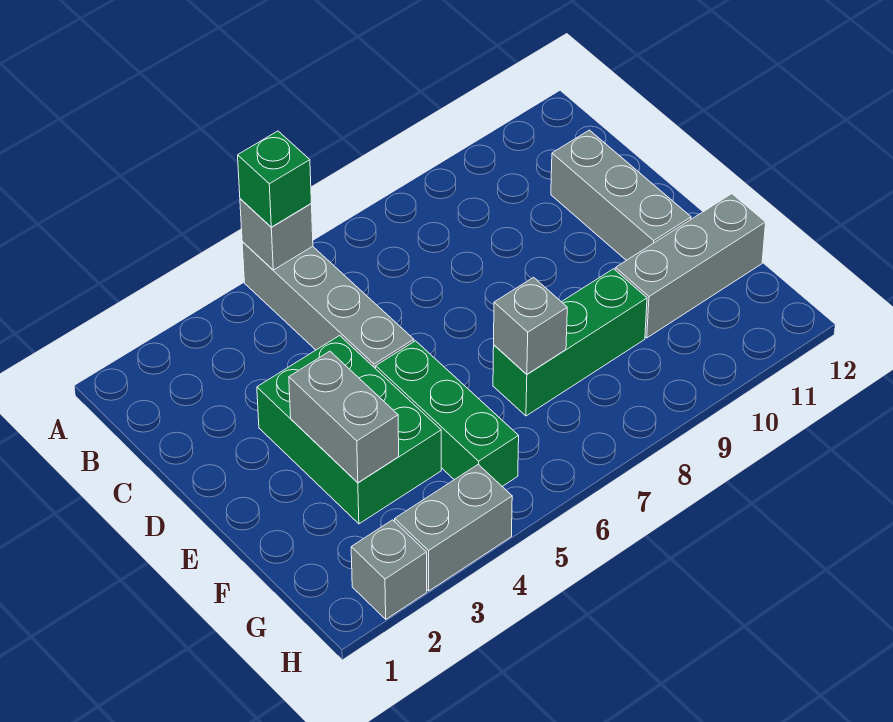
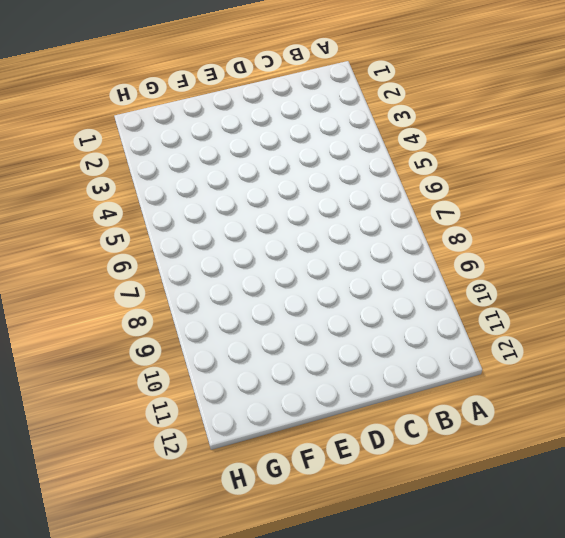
none -> grey 1x4 brick [242,242,414,369]
none -> grey 1x3 brick [551,130,691,260]
none -> green 2x3 brick [257,336,441,524]

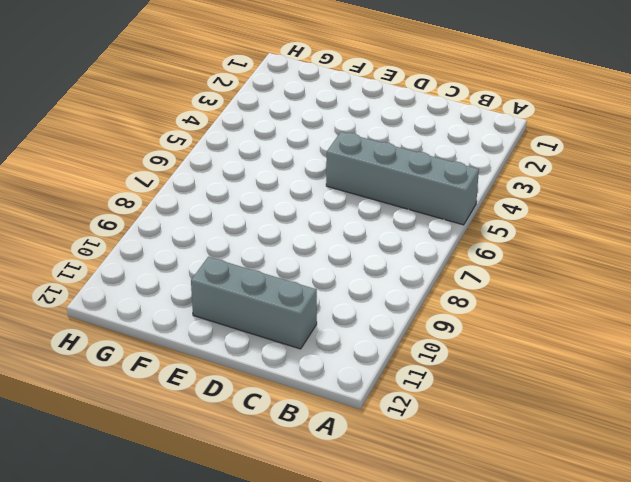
none -> green 2x3 brick [257,336,441,524]
none -> green 1x3 brick [376,341,519,486]
none -> green 1x3 brick [493,269,647,416]

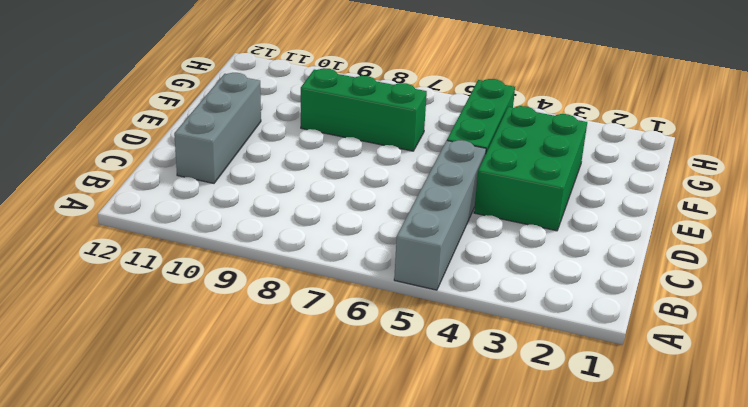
none -> grey 1x3 brick [615,194,766,338]
none -> grey 1x1 brick [351,520,427,619]
none -> grey 1x2 brick [395,464,512,591]

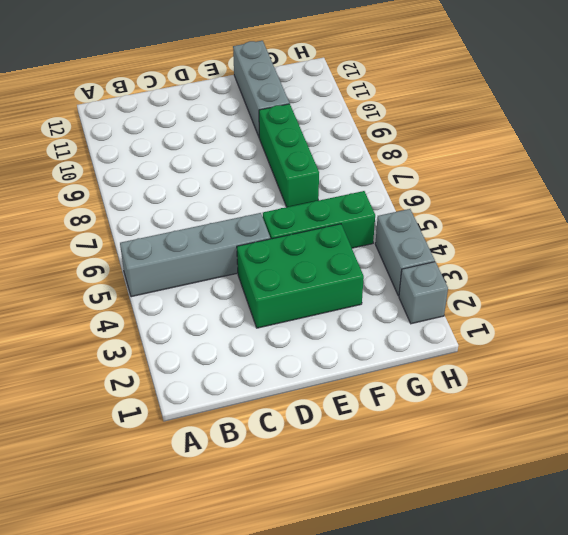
none -> grey 1x3 brick [551,130,691,260]
none -> grey 1x1 brick [240,199,313,270]
none -> grey 1x2 brick [289,351,399,482]

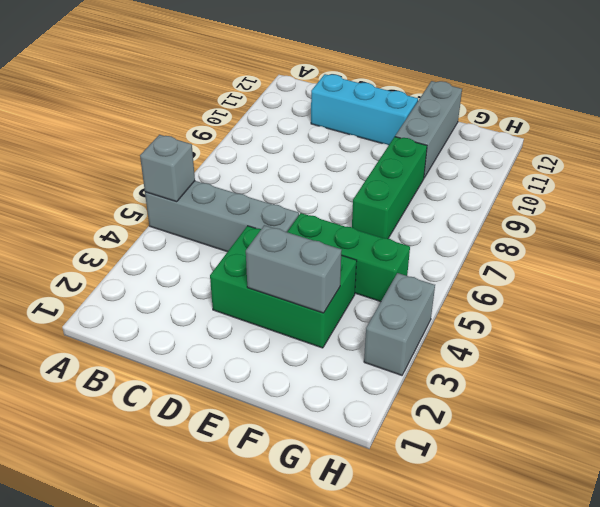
cyan 1x3 brick [311,74,418,145] -> grey 1x3 brick [551,130,691,260]
none -> grey 1x1 brick [351,520,427,619]
none -> grey 1x1 brick [494,277,567,374]
none -> green 1x1 brick [238,131,311,227]

